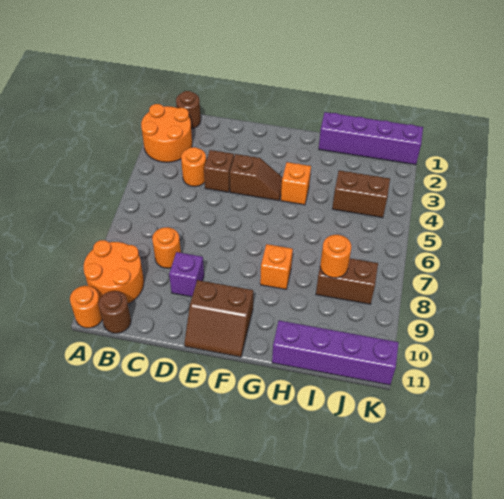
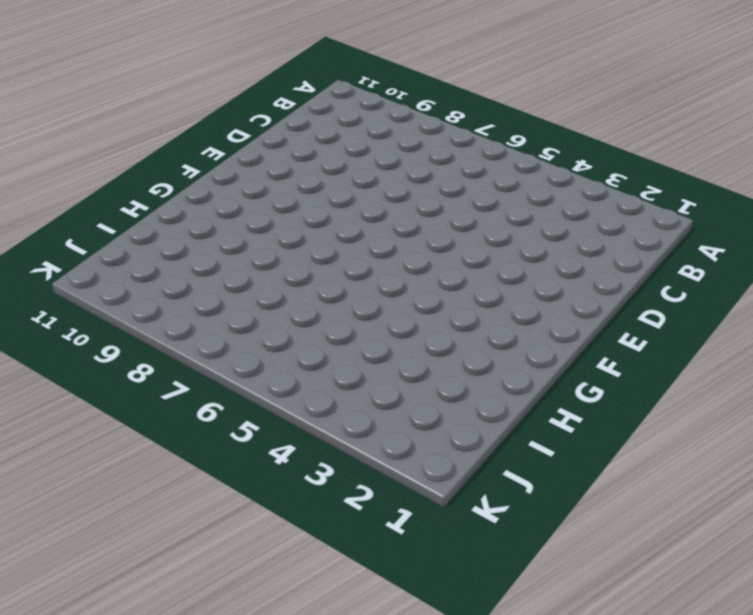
none -> orange 2x2 round brick [141,104,192,162]
none -> orange 2x2 round brick [84,240,144,304]
none -> orange 1x1 round brick [70,286,102,328]

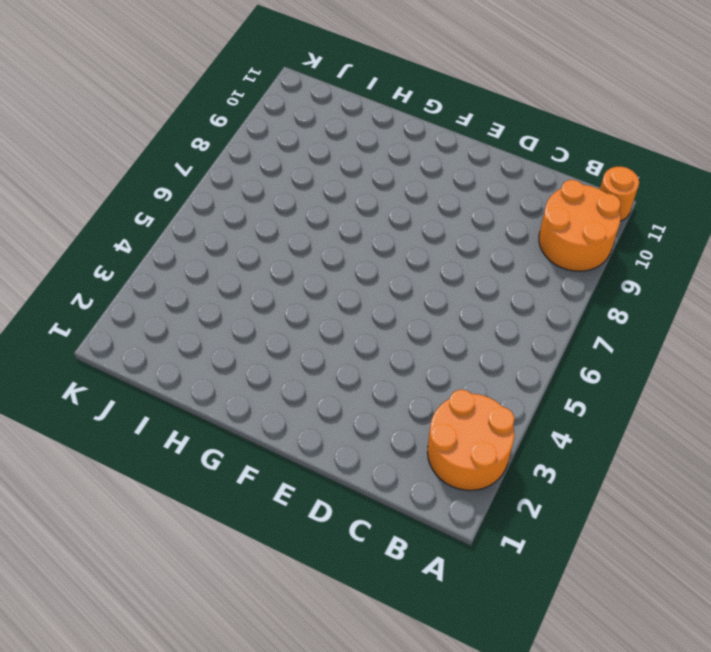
none -> brown 1x1 round brick [176,91,201,129]
none -> brown 1x1 round brick [99,291,131,333]
none -> orange 1x1 round brick [181,147,206,187]

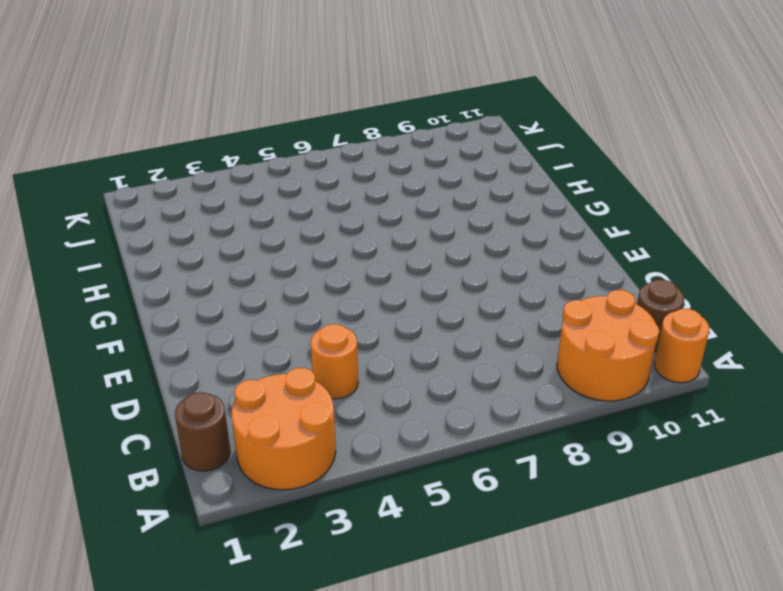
none -> orange 1x1 round brick [152,227,181,268]
none -> brown 1x1 brick [204,150,234,192]
none -> purple 1x1 brick [169,252,204,297]

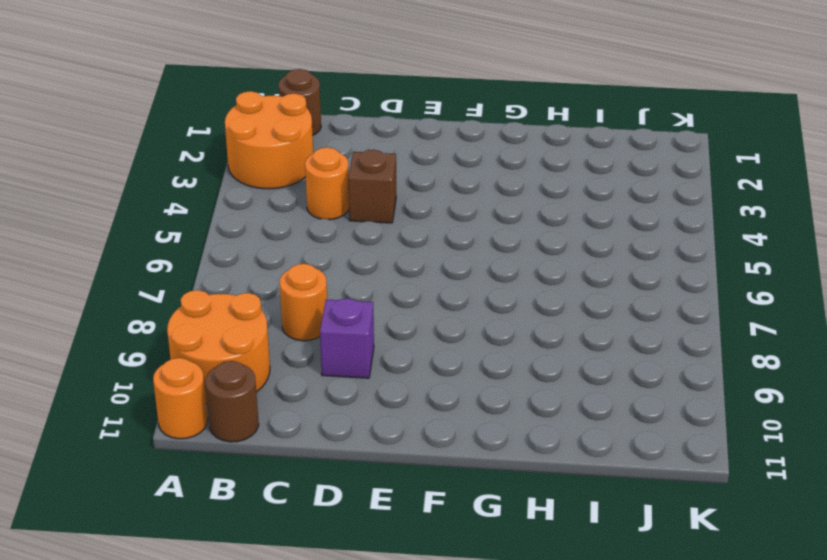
none -> brown 1x2 slope [230,154,283,201]
none -> brown 2x2 slope [184,280,253,357]
none -> orange 1x1 brick [281,162,311,205]

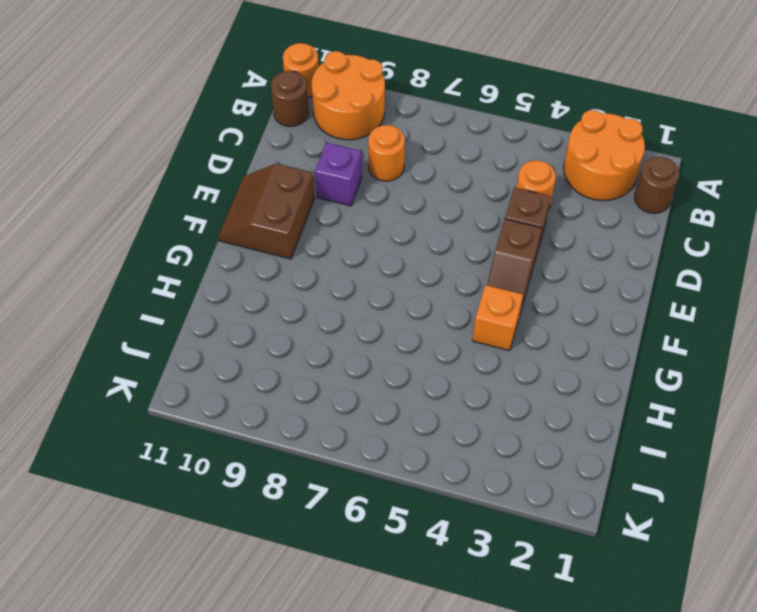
none -> orange 1x1 brick [260,244,293,289]
none -> purple 1x4 brick [319,112,423,165]
none -> purple 1x4 brick [272,320,399,385]

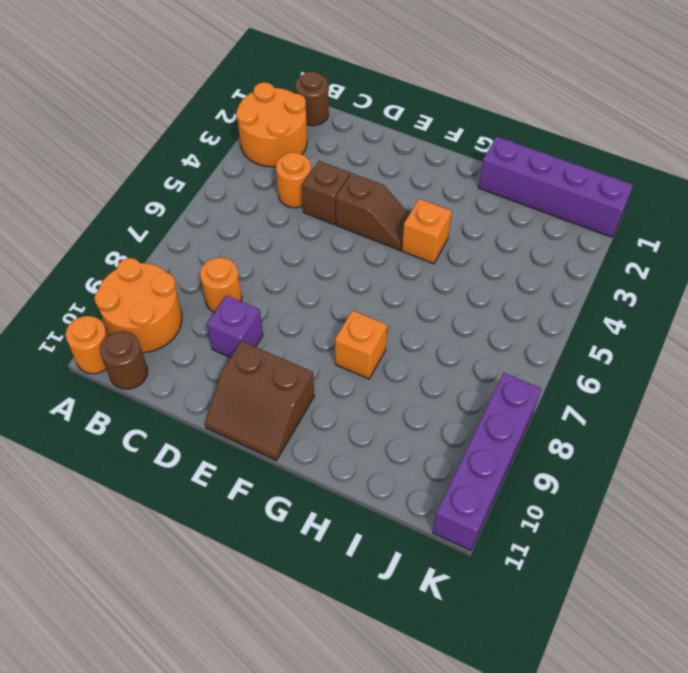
purple 1x4 brick [433,373,541,551] -> purple 1x4 brick turned to [272,320,399,385]
none -> brown 1x2 brick [332,170,390,218]
none -> brown 1x2 brick [316,258,378,304]
none -> orange 1x1 round brick [320,235,351,278]

